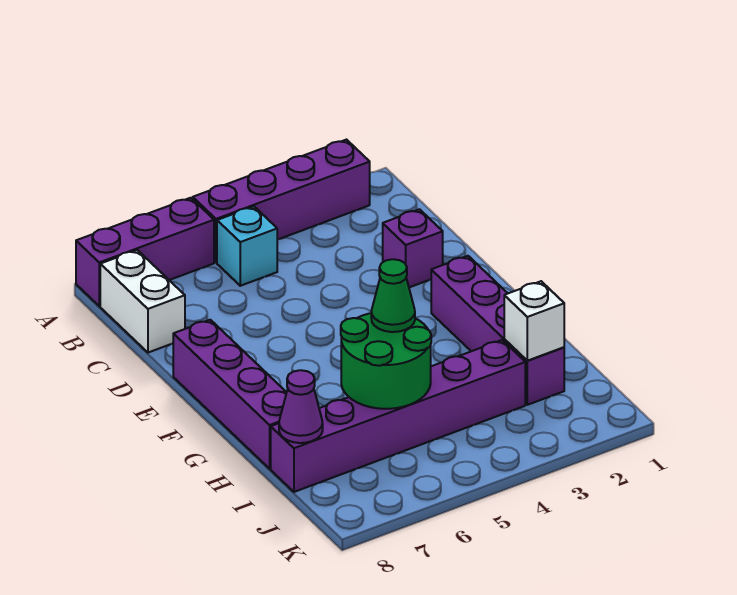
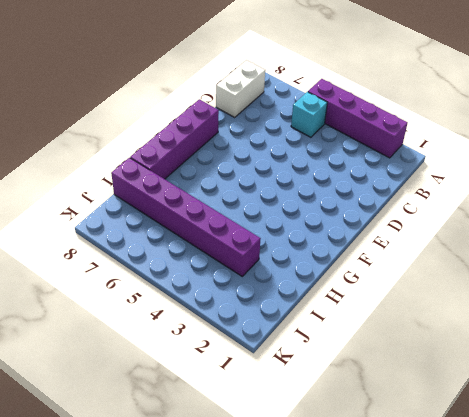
none -> purple 1x3 brick [76,198,214,306]
none -> purple 1x1 brick [383,209,443,287]
none -> purple 1x4 brick [431,256,564,405]

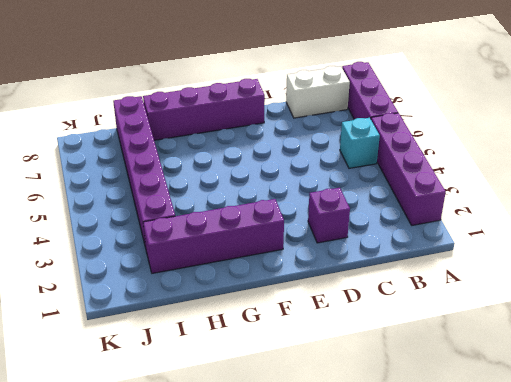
none -> green 2x2 round brick [341,313,431,409]
none -> white 1x1 brick [504,281,564,361]
none -> purple 1x1 cone [279,370,323,443]

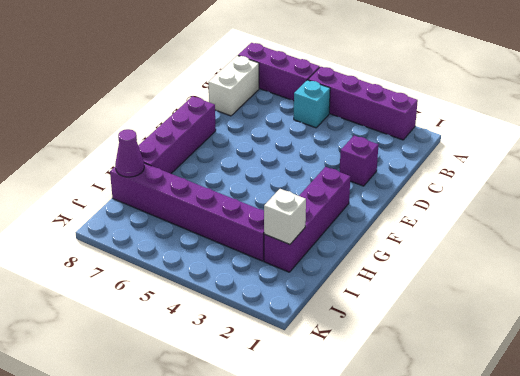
none -> green 2x2 round brick [341,313,431,409]
none -> green 1x1 cone [371,259,415,332]

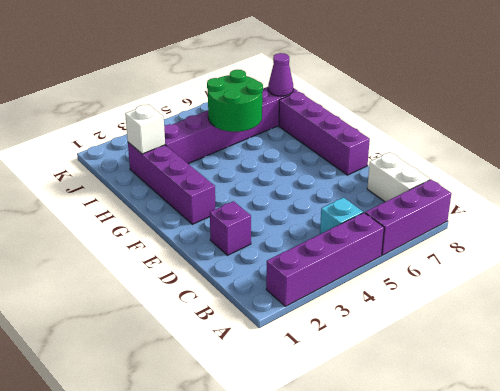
none -> green 1x1 cone [371,259,415,332]

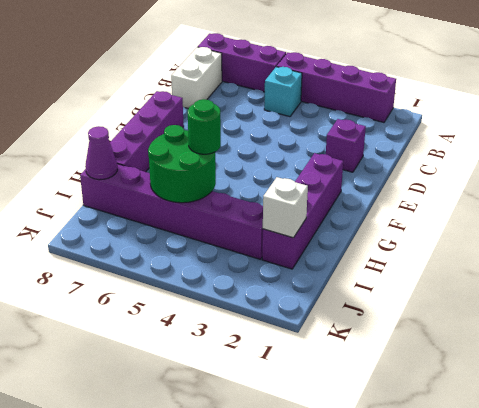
green 1x1 round brick [188,99,221,154] -> green 1x1 cone [371,259,415,332]

